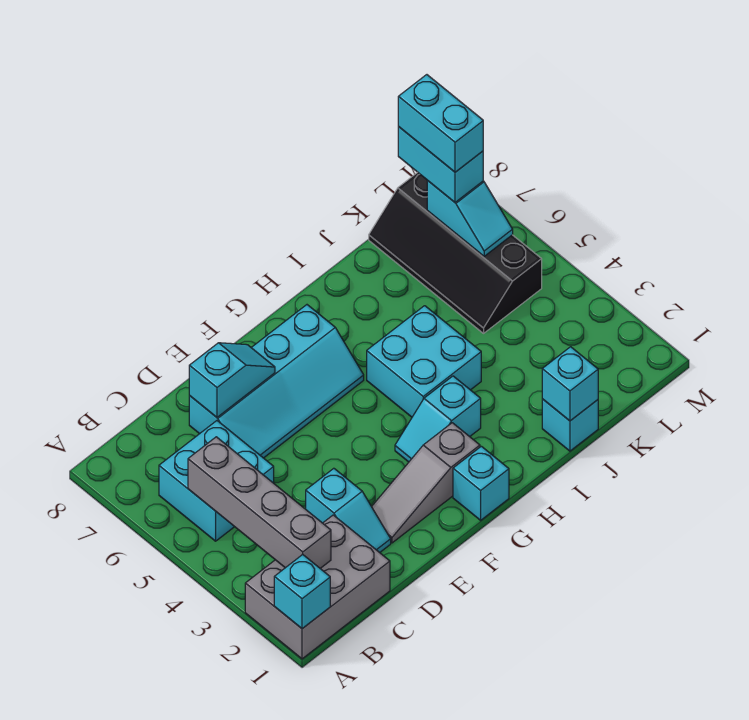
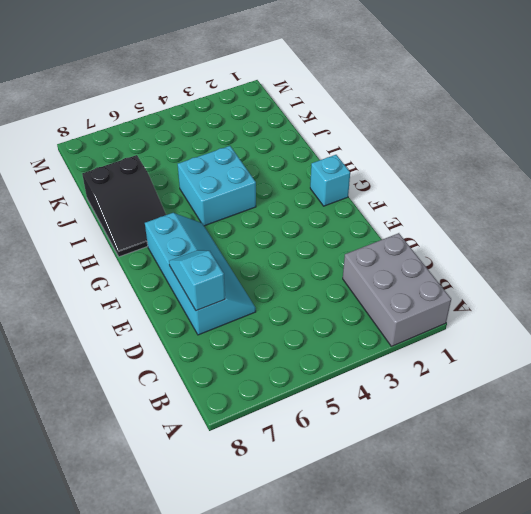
black 2x3 slope [82,155,166,257] -> none
none -> cyan 2x2 brick [159,421,274,541]
none -> cyan 1x2 slope [306,468,391,553]
none -> grey 1x3 slope [372,423,480,543]

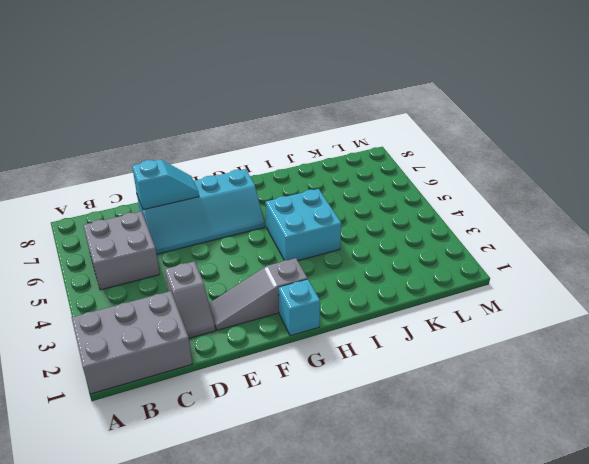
grey 2x2 brick [83,211,160,290] -> cyan 2x2 brick [159,421,274,541]
grey 1x2 slope [165,261,215,338] -> cyan 1x2 slope [306,468,391,553]
none -> cyan 1x2 slope [395,376,481,462]
none -> cyan 1x1 brick [542,399,598,451]
none -> black 2x4 slope [369,172,542,333]

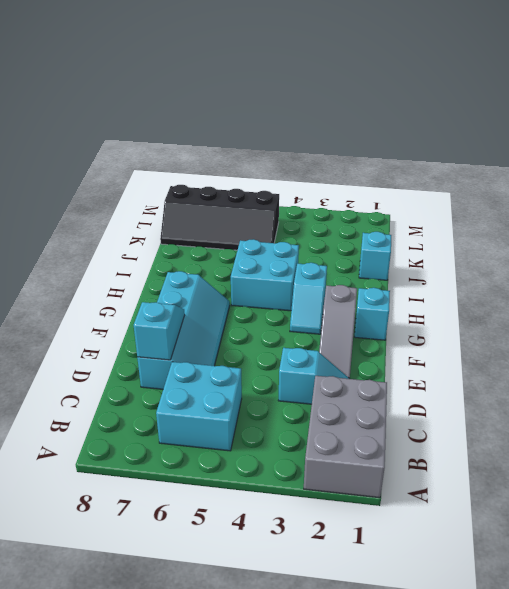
none -> cyan 1x1 brick [274,555,330,629]
none -> grey 1x4 brick [188,437,331,568]
none -> cyan 1x1 brick [542,347,598,421]

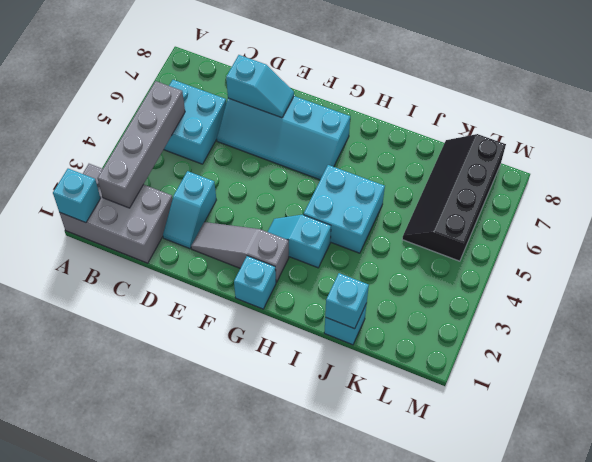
none -> cyan 1x2 slope [427,181,513,256]
none -> cyan 1x2 brick [398,127,483,202]
none -> cyan 1x2 brick [398,75,483,172]

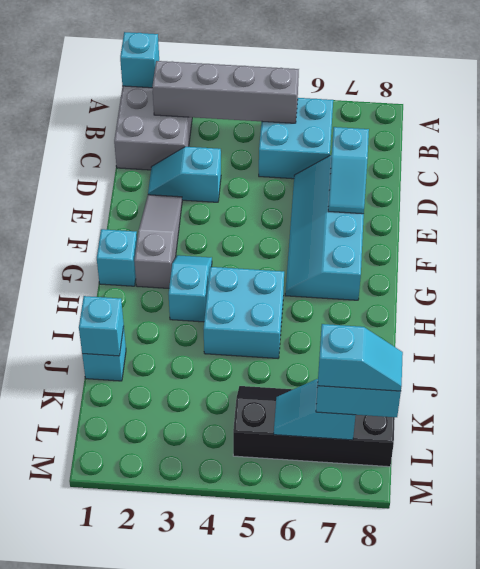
cyan 1x2 slope [318,324,403,391] -> cyan 1x2 brick [398,75,483,172]

